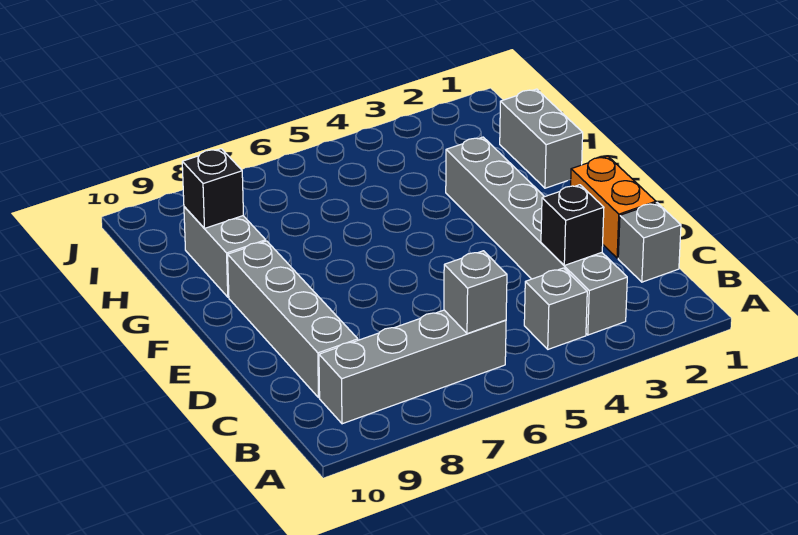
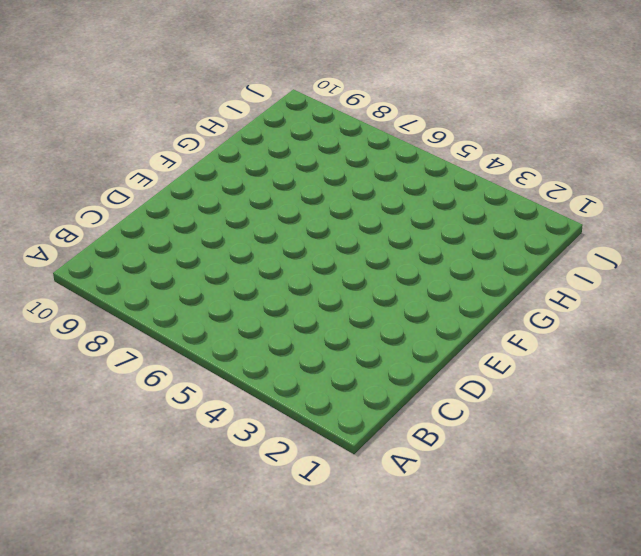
none -> grey 1x6 brick [446,137,627,335]
none -> grey 1x1 brick [524,268,587,349]

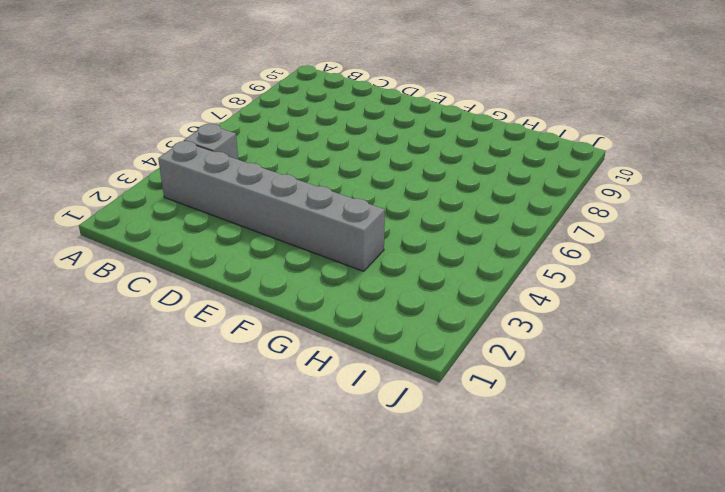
none -> grey 1x4 brick [319,310,506,424]
none -> grey 1x1 brick [618,203,681,282]

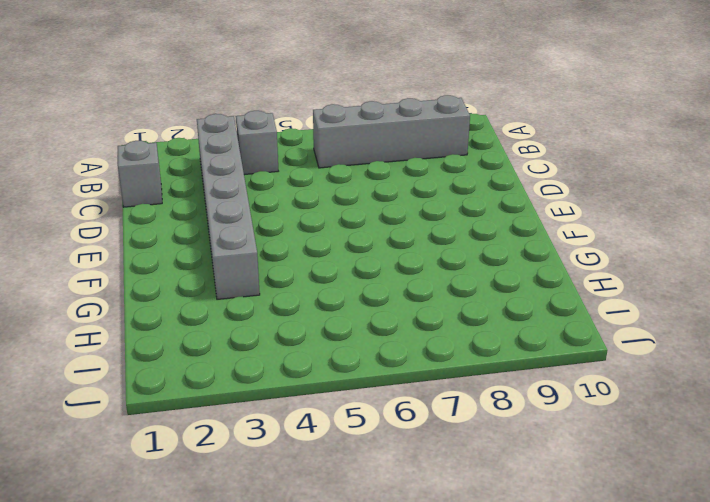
none -> grey 1x4 brick [228,241,358,398]
none -> orange 1x2 brick [571,156,656,258]

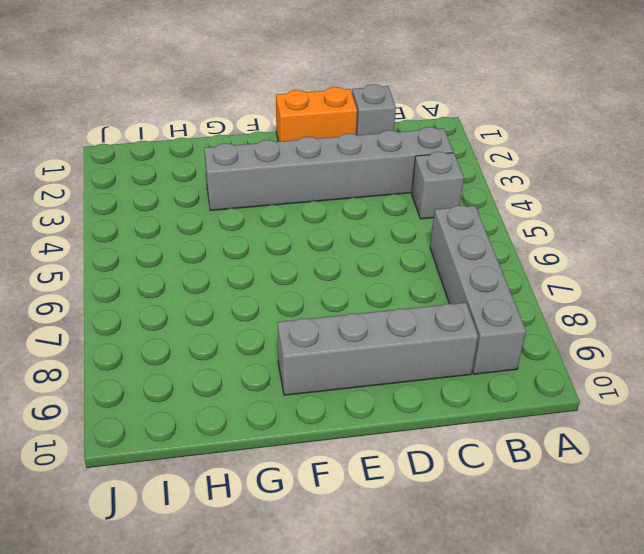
none -> grey 1x2 brick [500,89,583,188]
none -> grey 1x2 brick [184,207,266,297]

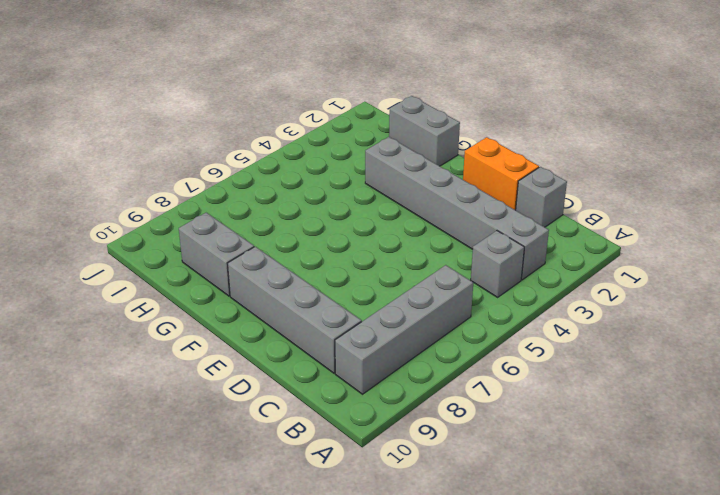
none -> grey 1x1 brick [444,251,507,334]
none -> black 1x1 brick [541,185,604,265]

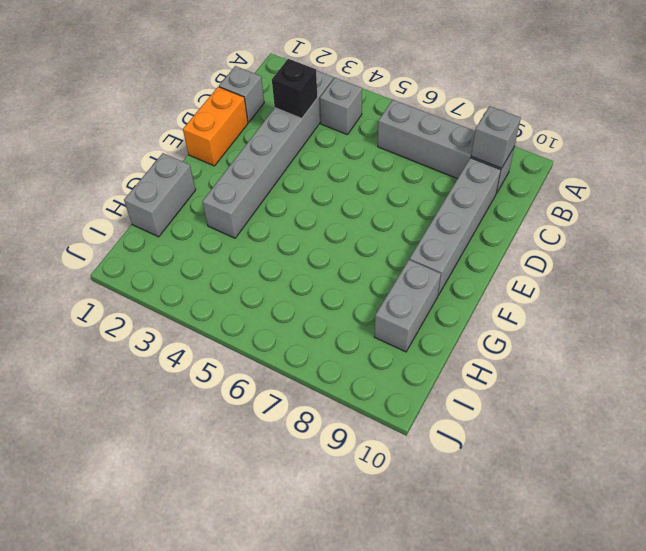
grey 1x1 brick [471,106,521,168] -> grey 1x1 brick moved to [444,251,507,334]
none -> black 1x1 brick [182,149,243,228]

